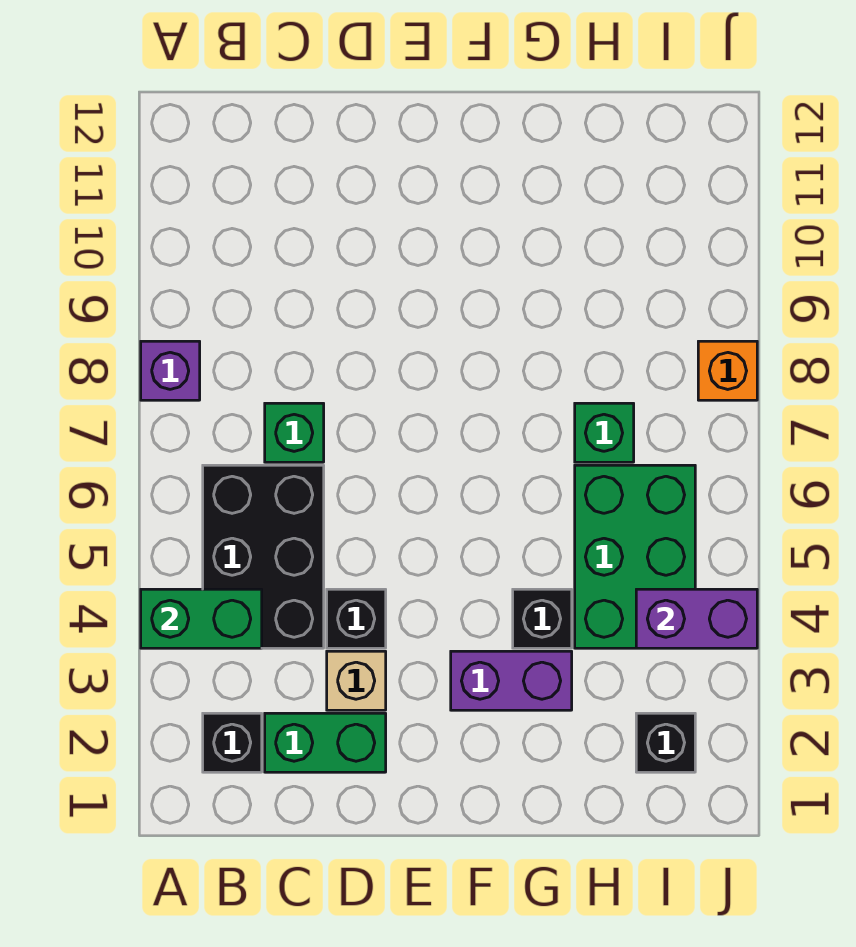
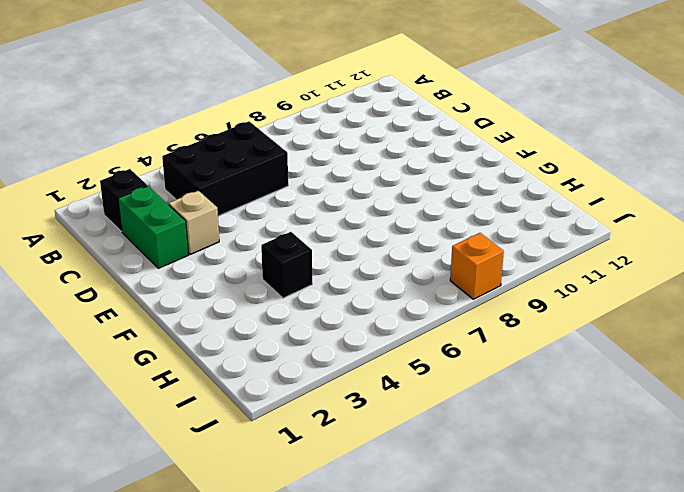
none -> purple 1x1 brick [141,341,200,400]
none -> green 1x1 brick [265,403,324,462]
none -> black 1x1 brick [327,589,386,648]

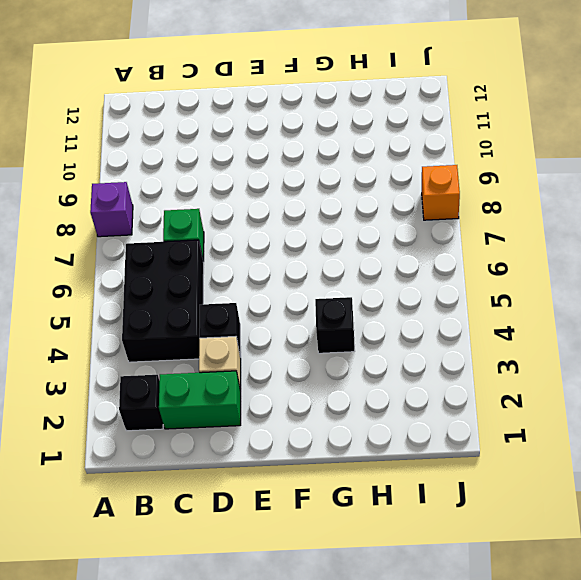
none -> purple 1x2 brick [451,651,572,710]
none -> green 2x3 brick [575,465,695,648]
none -> green 1x1 brick [575,403,634,462]

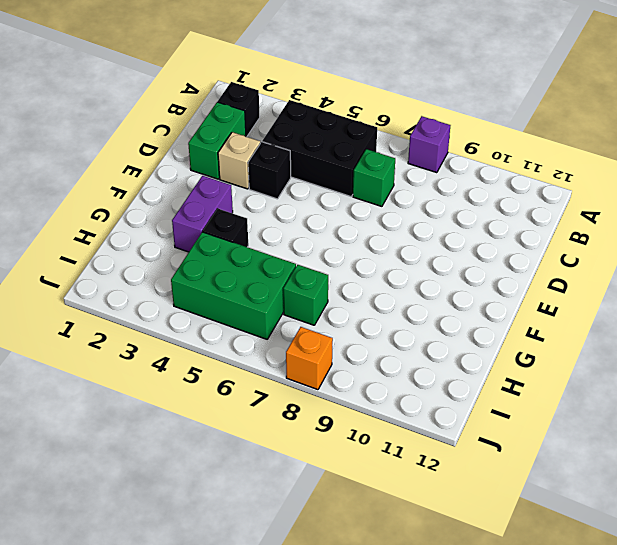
none -> black 1x1 brick [636,713,695,772]
none -> green 1x2 brick [141,589,262,648]
none -> purple 1x2 brick [636,589,757,648]

